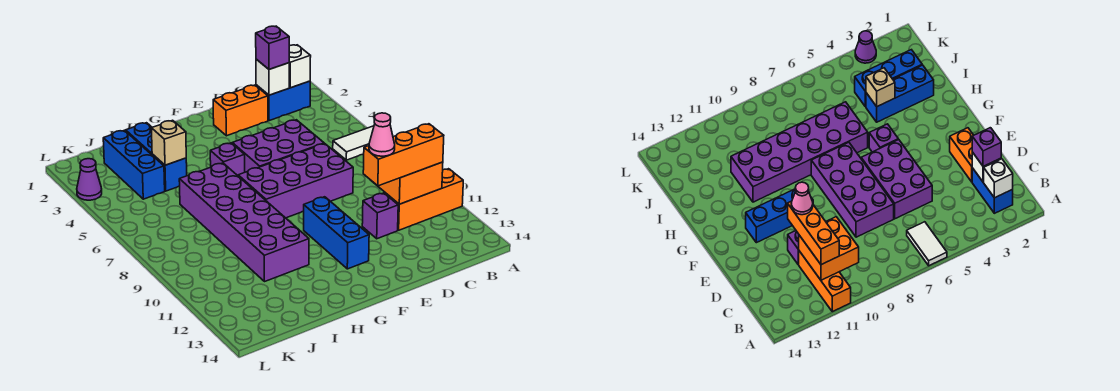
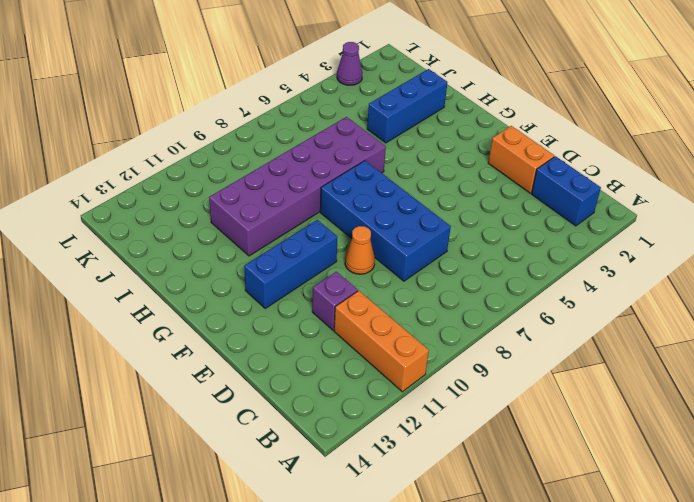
blue 2x4 brick [320,161,451,281] -> purple 2x4 brick [238,144,353,218]
orange 1x1 cone [345,226,375,274] -> none
none -> white 1x2 tile [333,126,374,160]
none -> purple 2x3 brick [232,120,324,172]
none -> purple 1x1 brick [210,143,245,176]

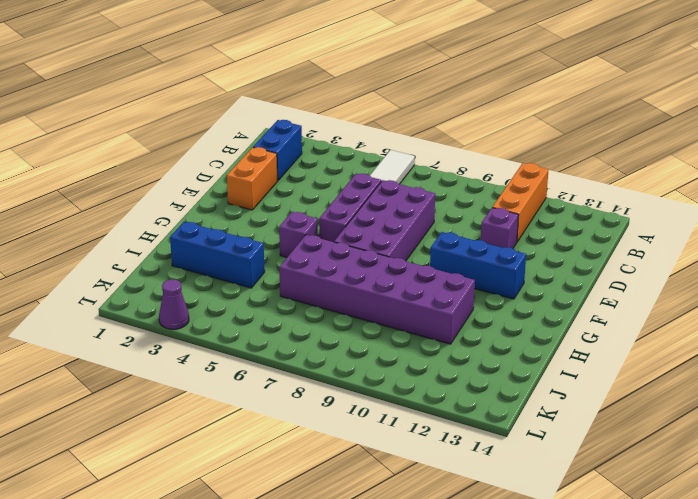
purple 1x3 brick [319,173,381,242] -> purple 2x3 brick [232,120,324,172]
none -> blue 1x3 brick [103,130,165,199]
none -> white 1x1 brick [289,45,311,88]
none -> orange 2x2 brick [373,162,443,204]

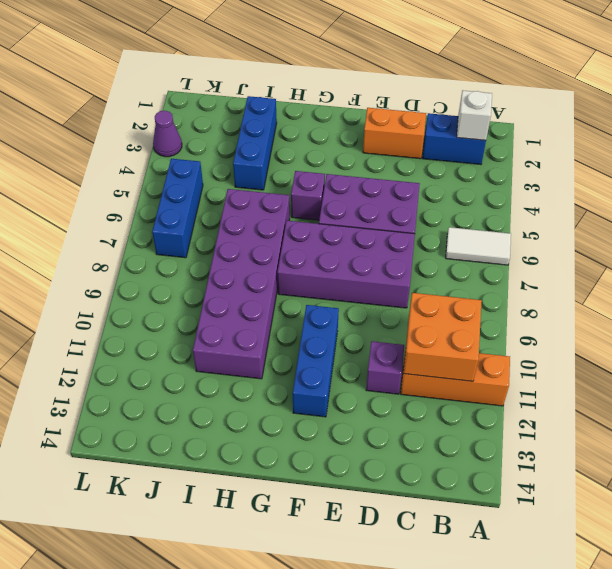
blue 1x3 brick [152,159,203,258] -> blue 1x3 brick moved to [103,130,165,199]
none -> white 1x1 brick [256,59,289,95]
none -> tan 1x1 brick [151,120,186,165]
none -> orange 1x3 brick [363,124,444,186]

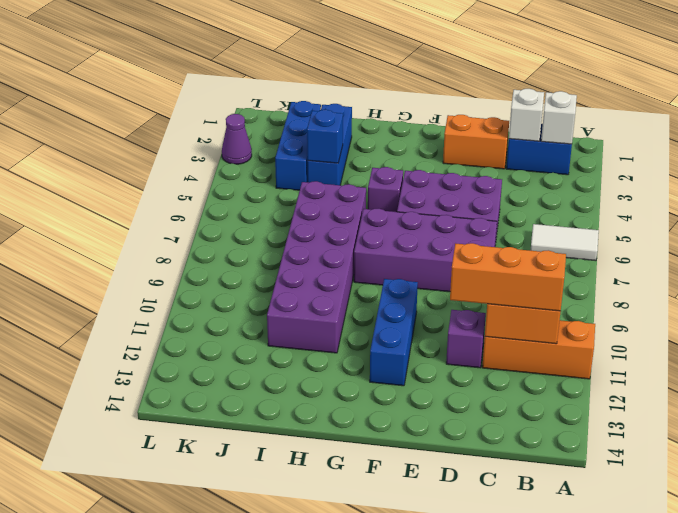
blue 1x1 brick [307,109,343,163] -> tan 1x1 brick [151,120,186,165]
none -> purple 1x1 brick [256,26,289,69]
none -> pink 1x1 cone [369,113,395,156]

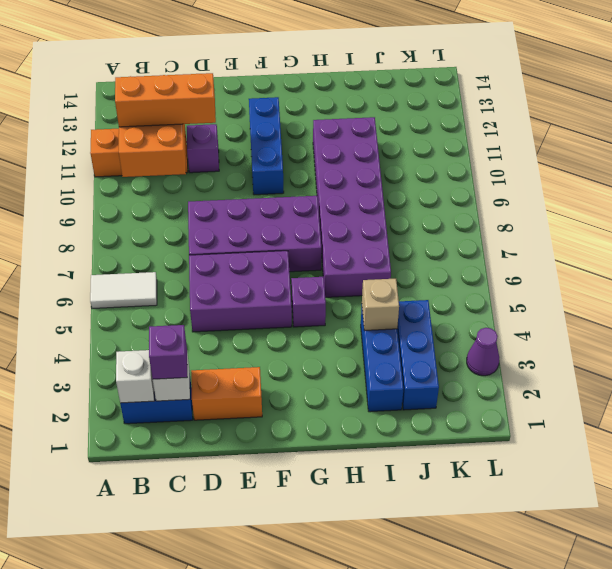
none -> pink 1x1 cone [369,113,395,156]

